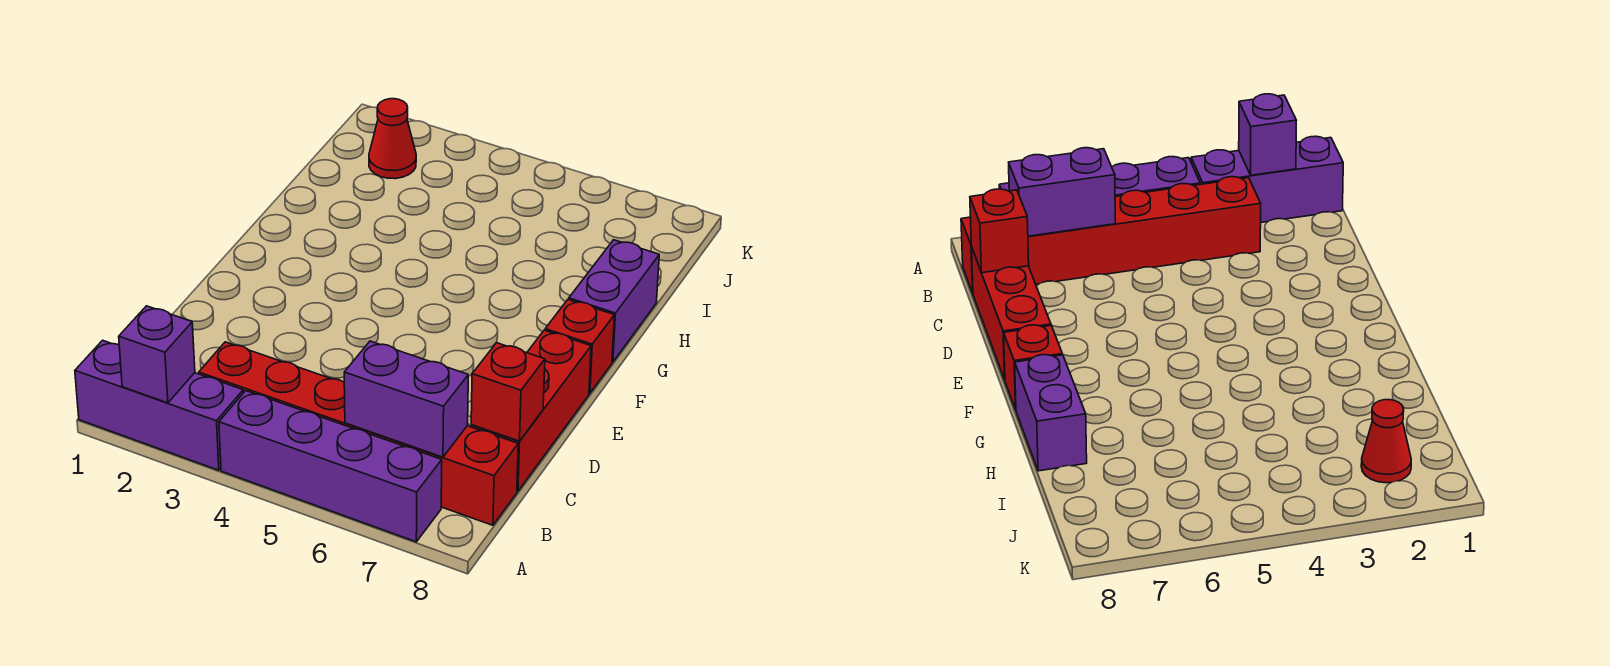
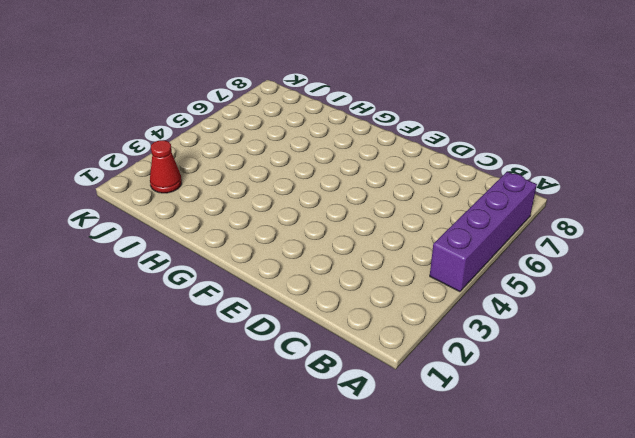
none -> purple 1x3 brick [75,340,243,470]
none -> red 1x6 brick [199,342,518,525]

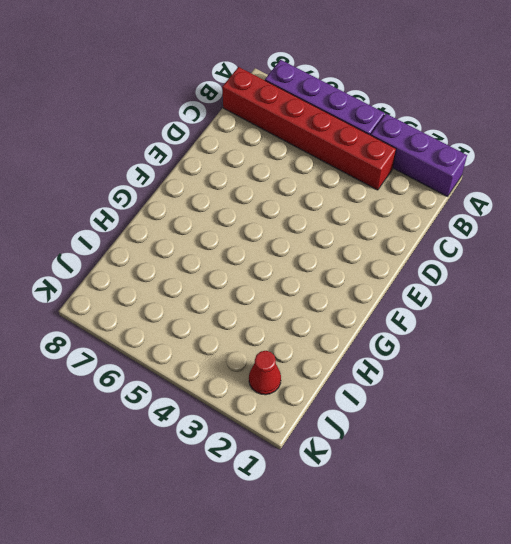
none -> red 1x3 brick [471,330,591,491]
none -> red 1x1 brick [545,299,614,393]

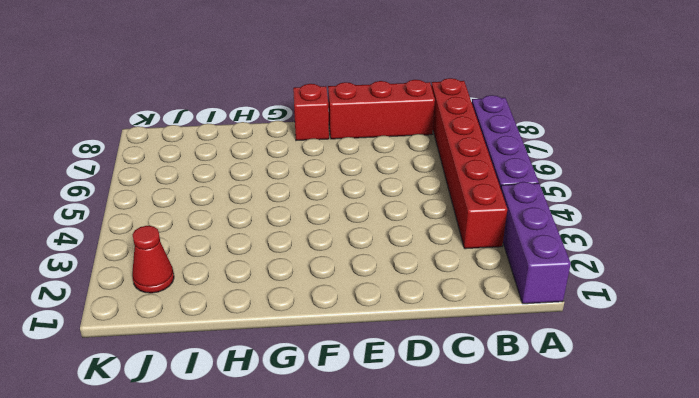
none -> purple 1x2 brick [569,240,659,362]
none -> purple 1x1 brick [119,306,195,403]

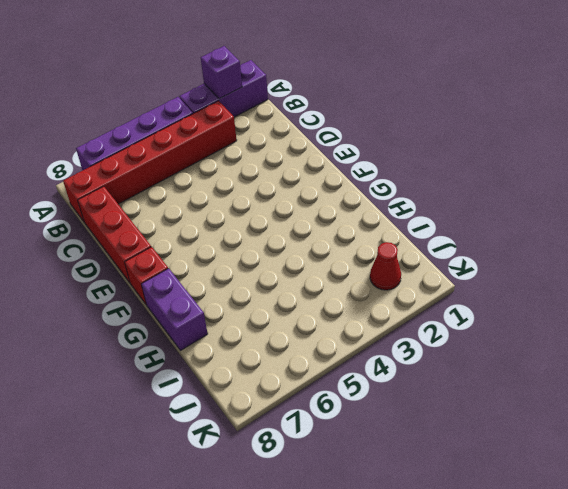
none -> purple 1x2 brick [344,341,468,457]
none -> red 1x1 brick [471,343,545,441]

